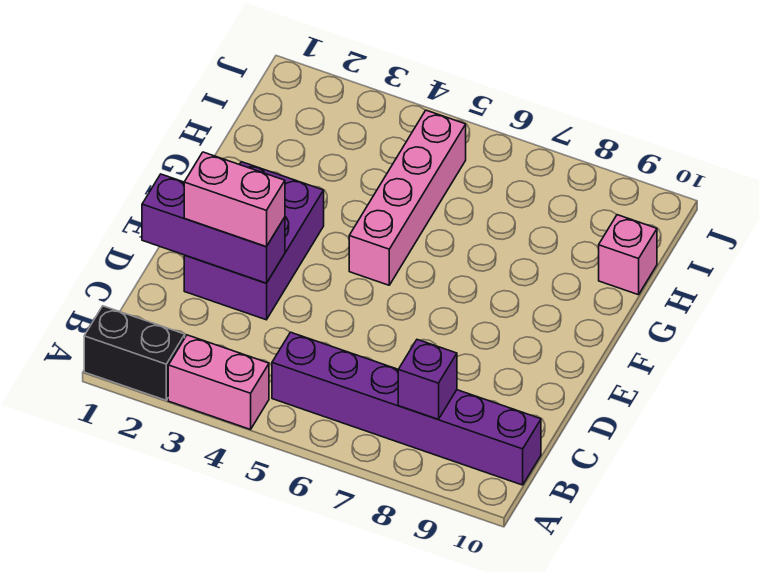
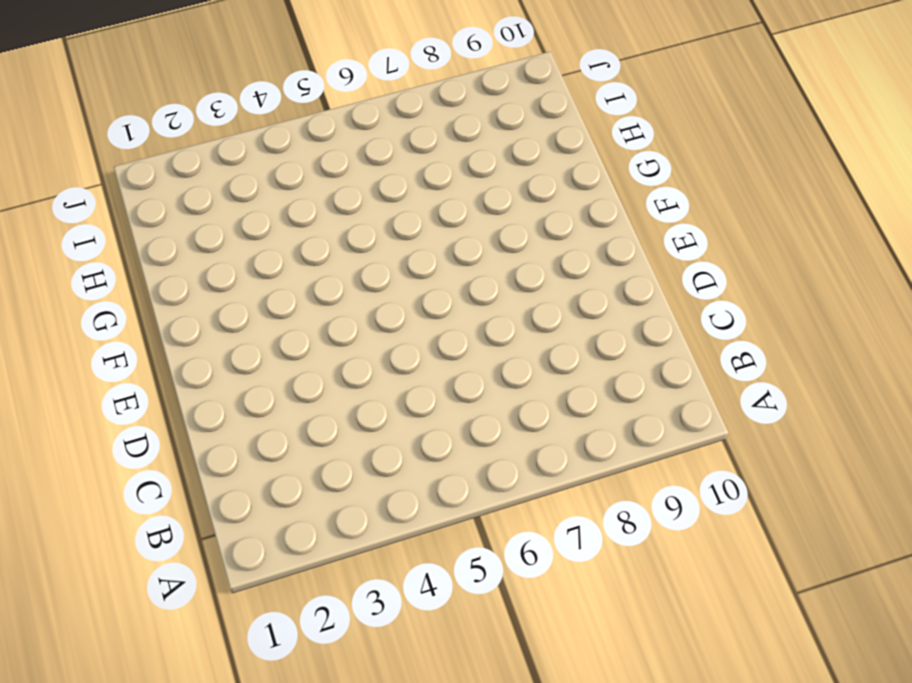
none -> black 1x2 brick [84,306,185,400]
none -> pink 1x2 brick [168,335,269,429]

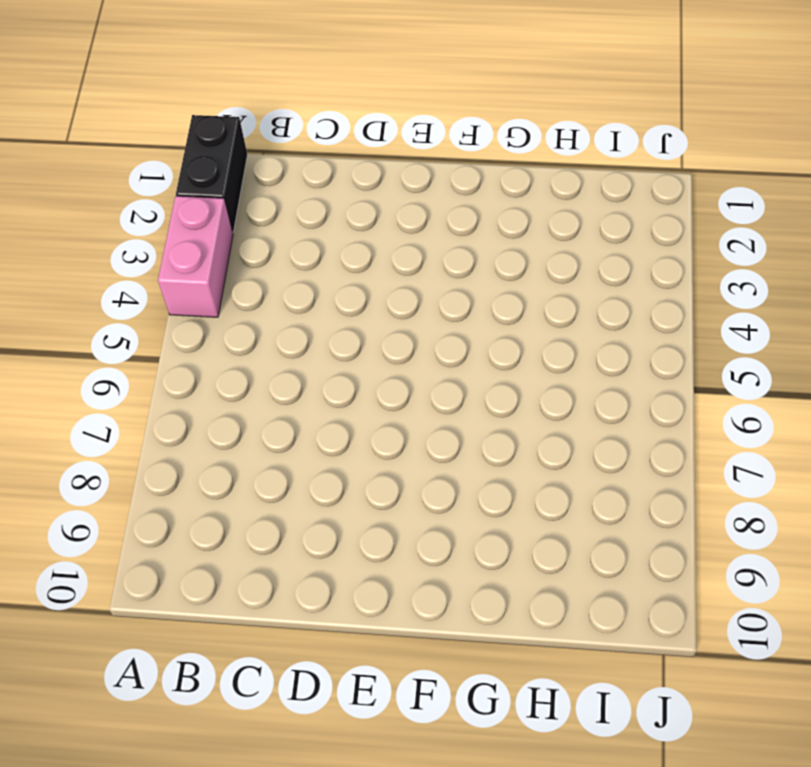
none -> purple 1x6 brick [272,332,541,485]
none -> purple 2x3 brick [184,162,324,320]

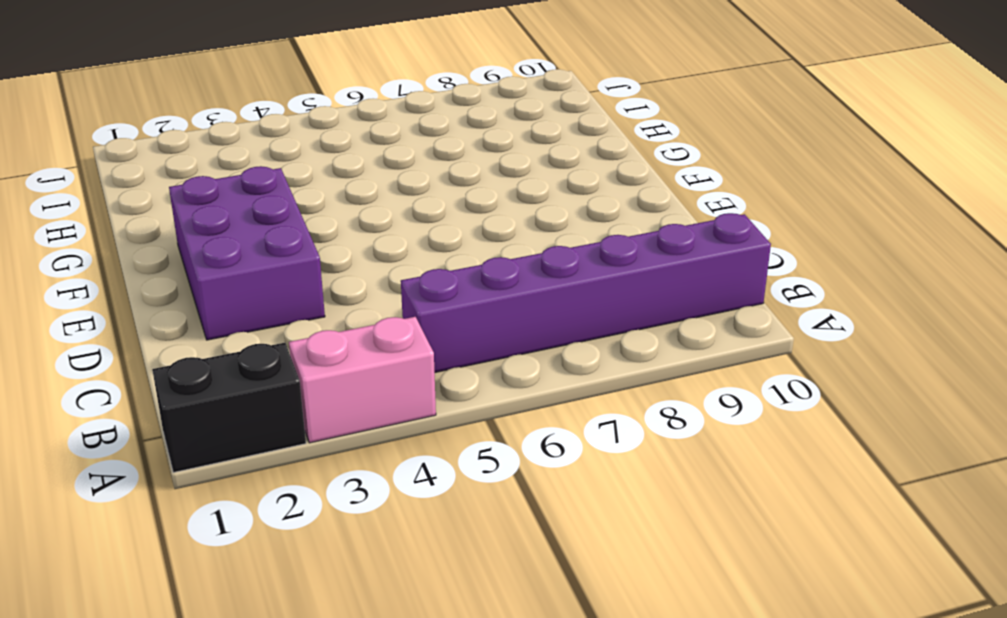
none -> pink 1x4 brick [349,110,466,285]
none -> pink 1x1 brick [599,215,657,295]

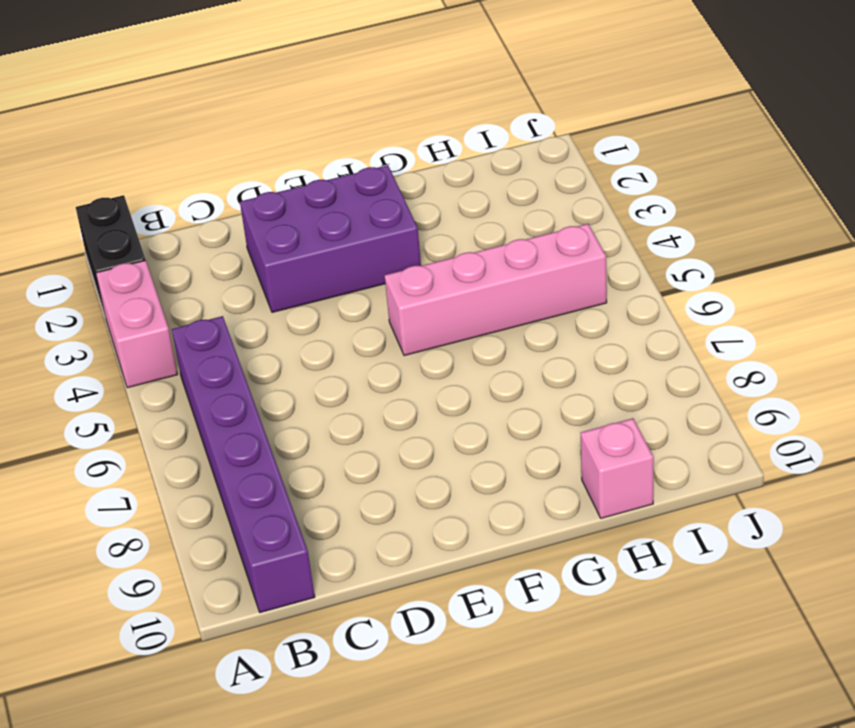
none -> purple 1x1 brick [398,340,457,419]
none -> purple 1x3 brick [142,174,285,283]

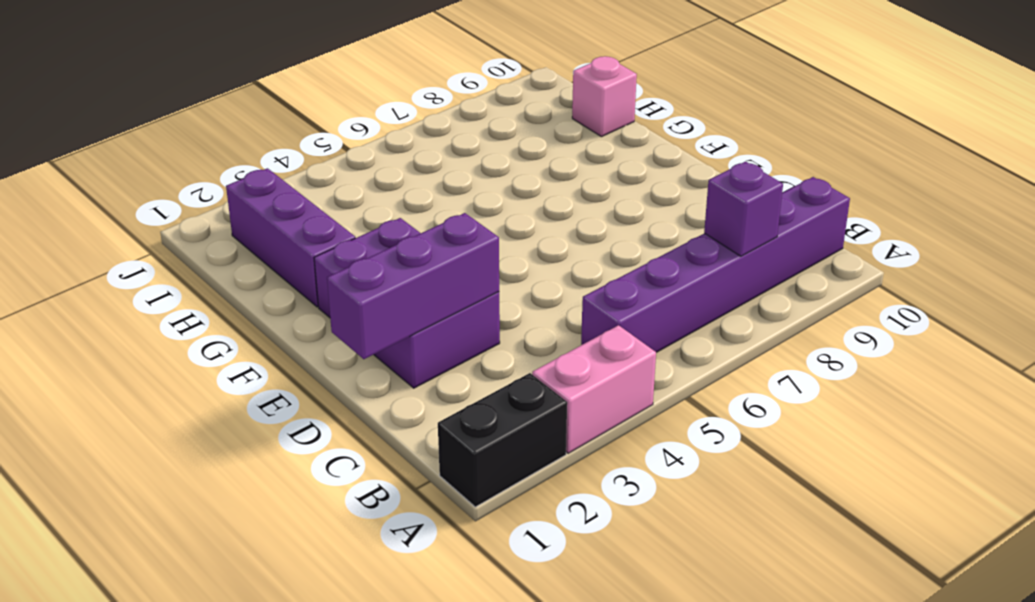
purple 1x3 brick [226,168,355,307] -> none
none -> pink 1x4 brick [349,110,466,285]
none -> pink 1x2 brick [184,152,285,247]

